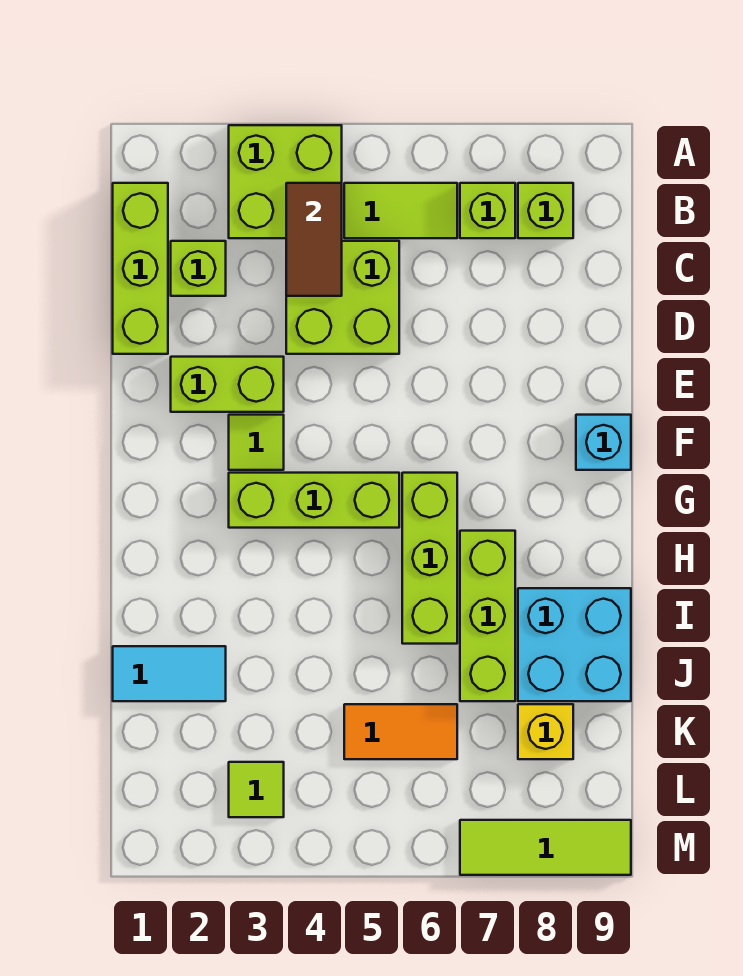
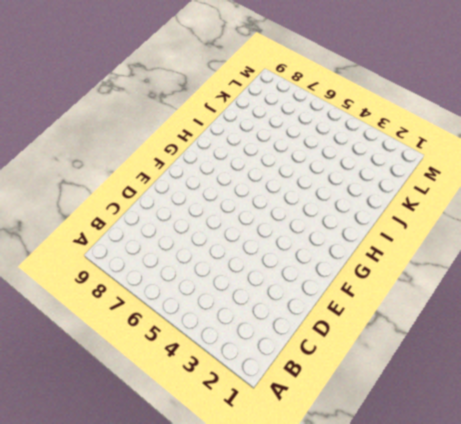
none -> lime 2x2 brick [229,125,342,238]
none -> lime 1x3 brick [113,183,168,354]
none -> lime 1x2 tile [344,183,457,238]

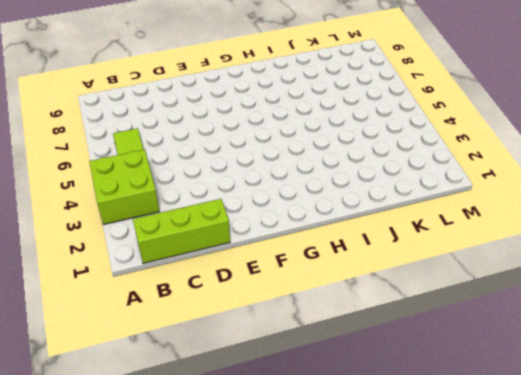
none -> lime 1x1 brick [460,183,515,238]
none -> lime 1x1 brick [518,183,573,238]
none -> lime 1x1 brick [171,241,226,296]

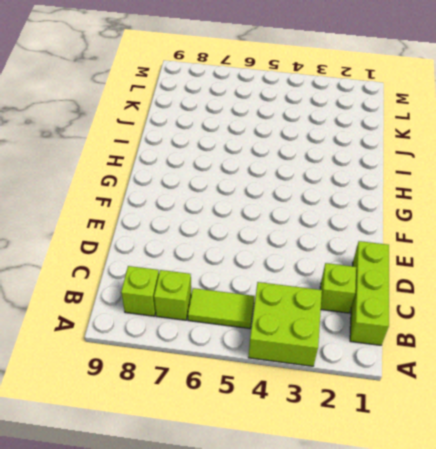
none -> lime 2x2 brick [286,241,399,354]
none -> lime 1x2 brick [171,357,284,412]
none -> lime 1x1 tile [229,415,284,470]

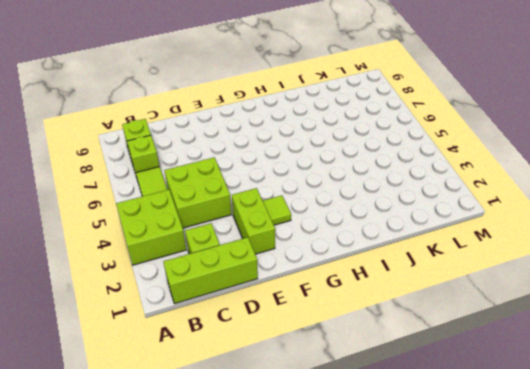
none -> cyan 1x1 brick [576,415,631,470]
none -> lime 1x3 brick [229,473,399,528]
none -> lime 1x3 brick [402,473,457,644]

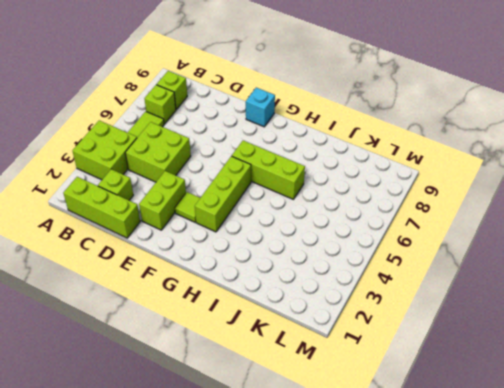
none -> lime 1x3 brick [460,531,515,701]
none -> cyan 2x2 brick [518,588,631,701]
none -> cyan 1x2 tile [113,646,226,701]

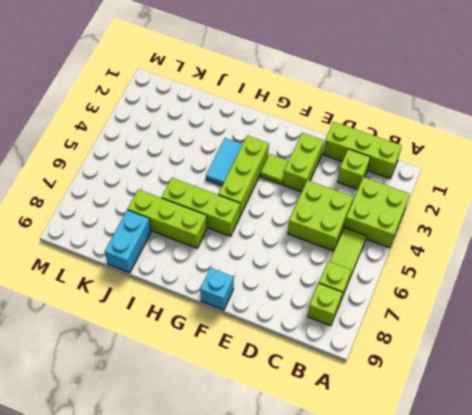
cyan 1x2 tile [206,138,243,186] -> cyan 1x2 tile moved to [113,646,226,701]
cyan 1x2 brick [105,210,151,273] -> cyan 2x2 brick [518,588,631,701]
none -> orange 1x2 tile [344,704,457,759]
none -> yellow 1x1 brick [518,704,573,759]
none -> lime 1x1 tile [229,762,284,817]

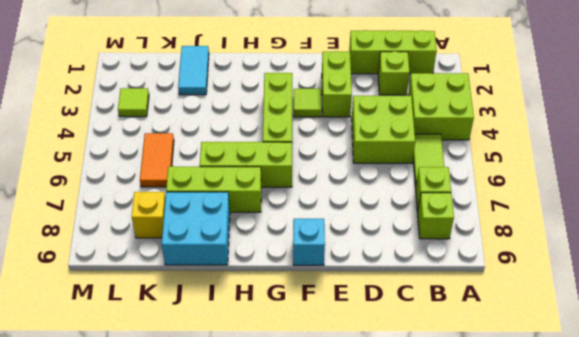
none -> lime 1x3 tile [460,820,631,875]
none -> brown 1x2 tile [286,183,342,296]

